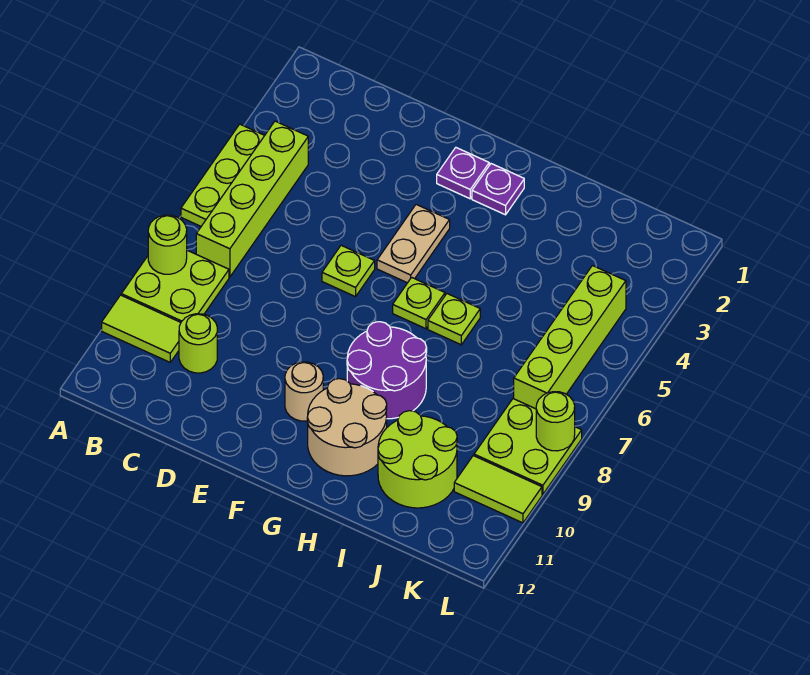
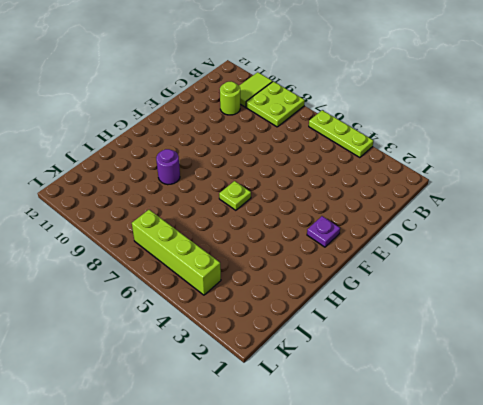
purple 1x1 round brick [156,149,180,185] -> purple 2x2 round brick [347,322,427,419]
none -> lime 1x4 brick [196,121,308,277]
none -> lime 1x1 plate [322,245,375,297]
none -> tan 1x2 plate [377,205,450,283]

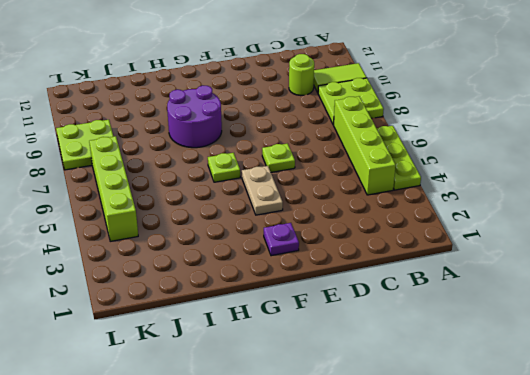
none -> tan 1x1 round brick [285,362,323,421]
none -> purple 1x1 plate [472,164,524,215]
none -> tan 2x2 round brick [307,379,387,476]

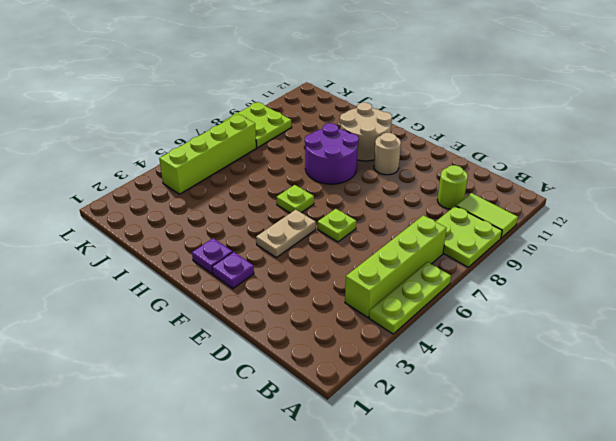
none -> lime 1x1 plate [428,294,480,345]
none -> lime 2x2 round brick [378,411,457,508]
none -> lime 1x2 tile [454,456,542,523]

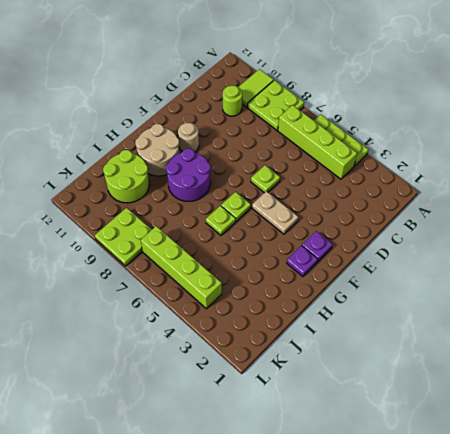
none -> lime 1x2 tile [454,456,542,523]
none -> lime 1x1 round brick [148,215,187,274]
none -> lime 1x1 round brick [536,392,575,451]

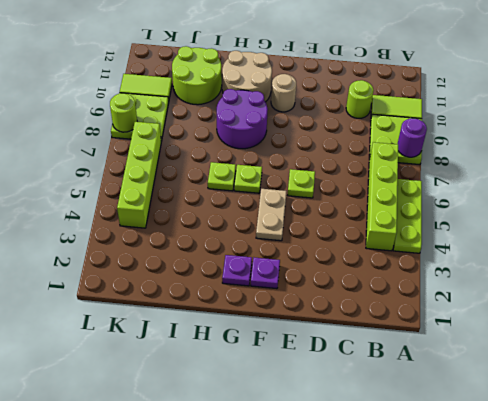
purple 1x1 round brick [398,118,427,157] -> lime 1x1 round brick [148,215,187,274]

